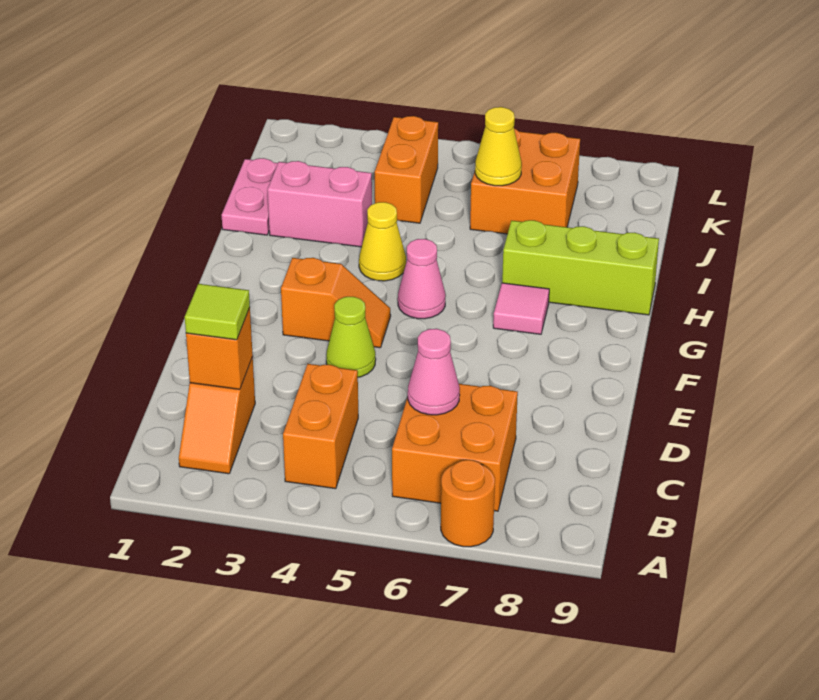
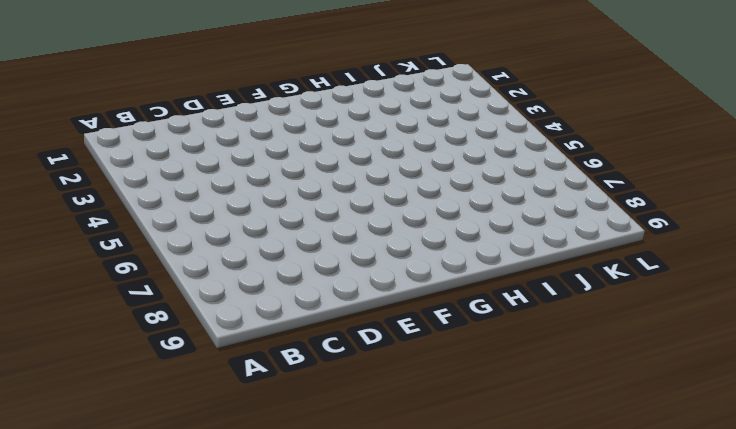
none -> orange 1x1 round brick [441,460,495,547]
none -> orange 1x2 slope [179,357,255,474]
none -> orange 1x2 brick [283,364,358,489]

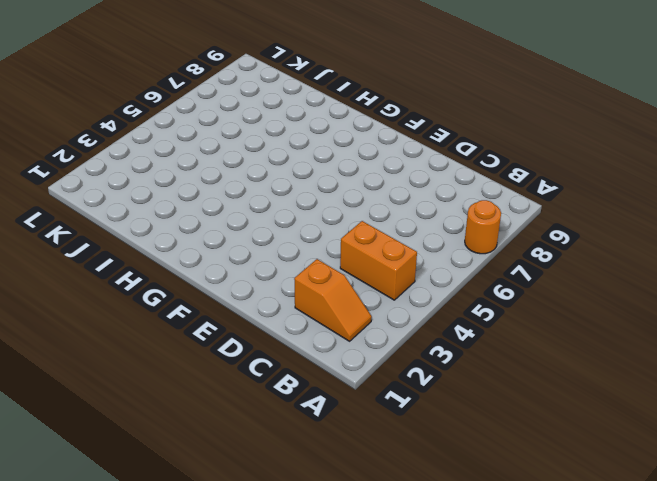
none -> orange 2x2 brick [392,384,518,511]
none -> lime 1x1 cone [326,297,376,377]
none -> orange 1x2 slope [281,258,391,348]

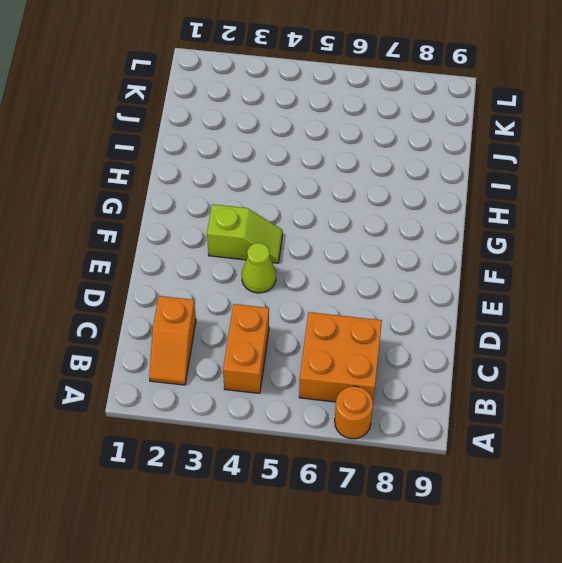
lime 1x2 slope [207,204,283,263] -> orange 1x2 slope [281,258,391,348]
none -> pink 1x1 cone [398,239,446,319]
none -> pink 1x1 tile [493,283,549,334]
none -> yellow 1x1 cone [359,202,406,281]

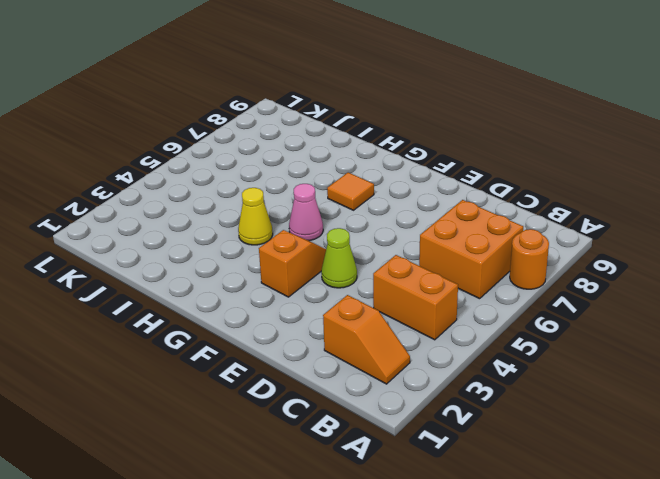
orange 1x1 tile [327,172,374,210] -> pink 1x1 tile [493,283,549,334]
none -> lime 1x3 brick [502,220,659,315]
none -> pink 1x2 plate [222,158,278,235]
none -> pink 1x2 brick [267,161,372,247]

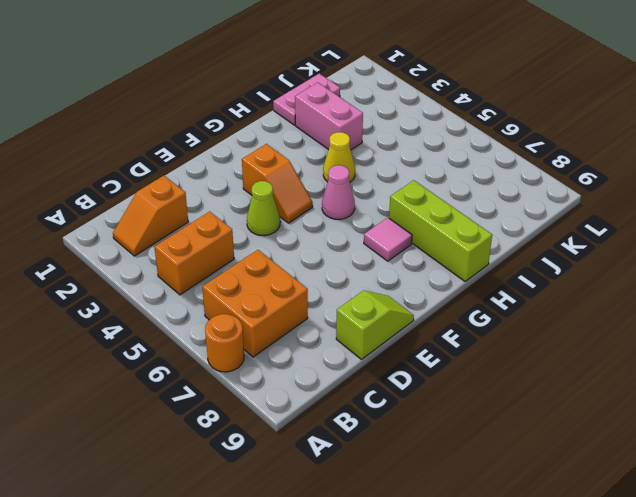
lime 1x2 slope [336,290,414,359] -> none
none -> orange 1x2 brick [375,116,438,223]
none -> orange 2x2 brick [470,129,580,234]
none -> orange 1x1 brick [186,308,253,389]

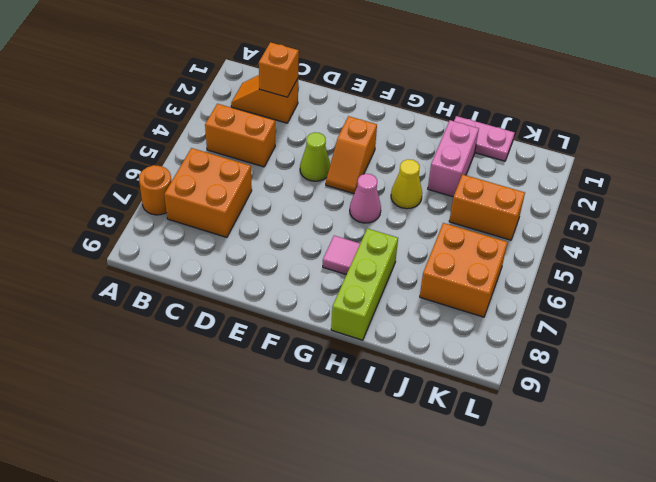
none -> pink 1x1 cone [408,329,460,415]
none -> yellow 1x1 cone [475,107,522,186]
none -> lime 1x1 tile [185,284,250,340]

